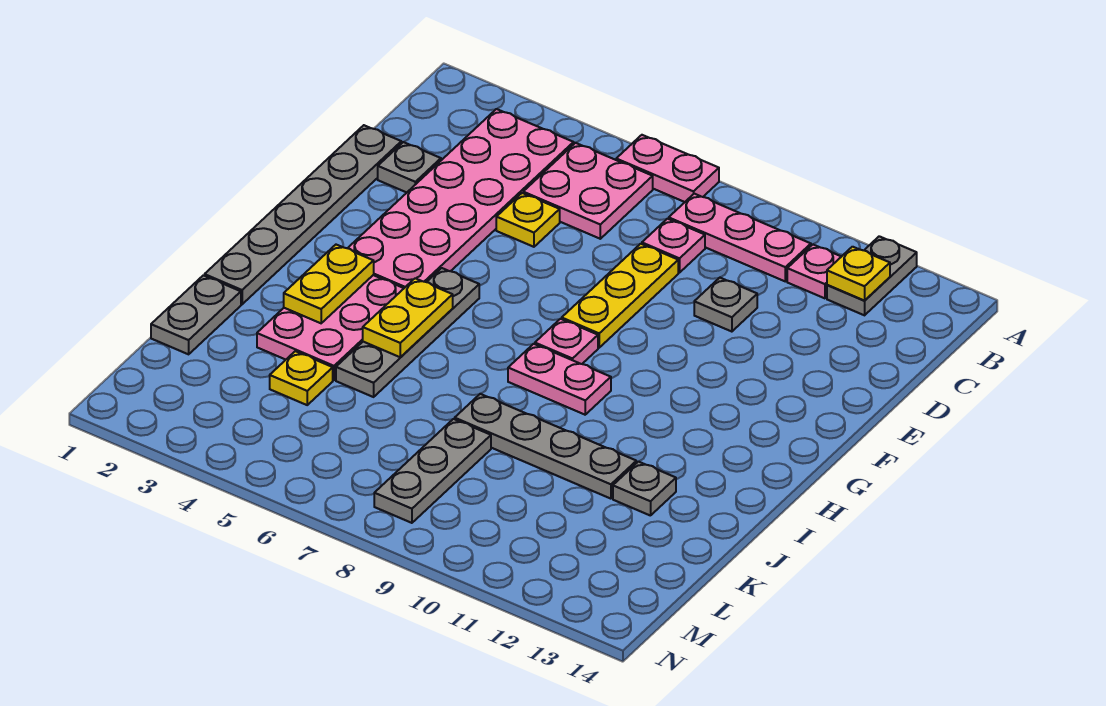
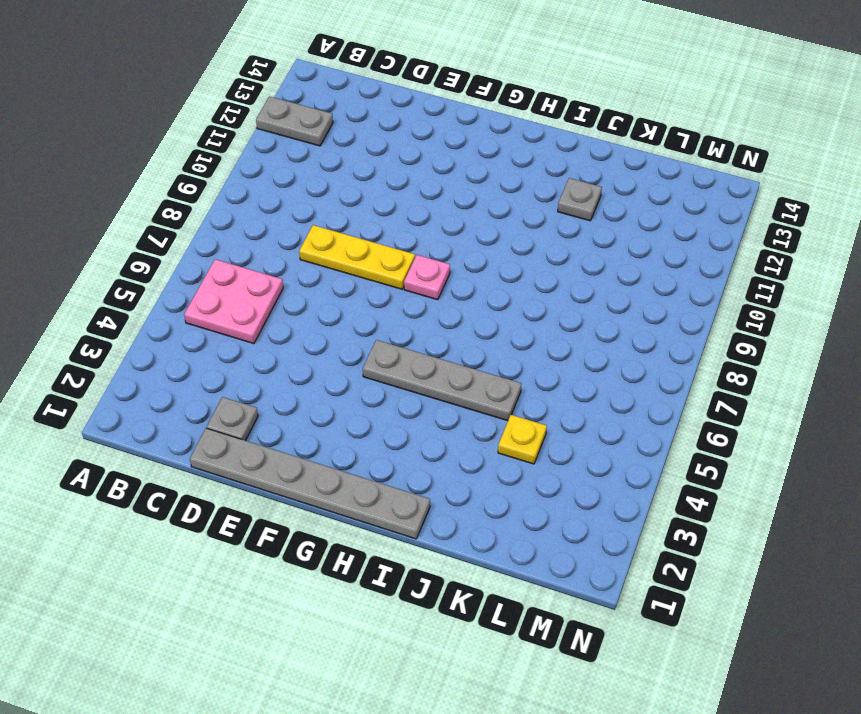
none -> pink 1x2 plate [616,135,719,202]
none -> pink 2x6 plate [348,109,574,288]
none -> pink 1x3 plate [669,194,811,281]

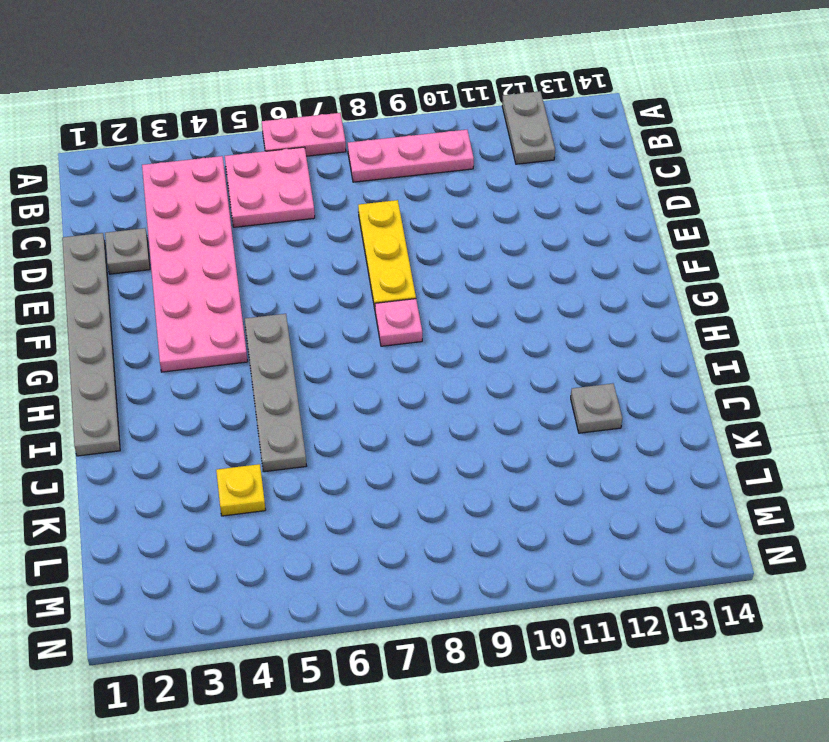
none -> pink 1x1 plate [787,244,841,298]
none -> pink 1x1 plate [642,219,705,273]
none -> yellow 1x1 plate [496,193,560,247]

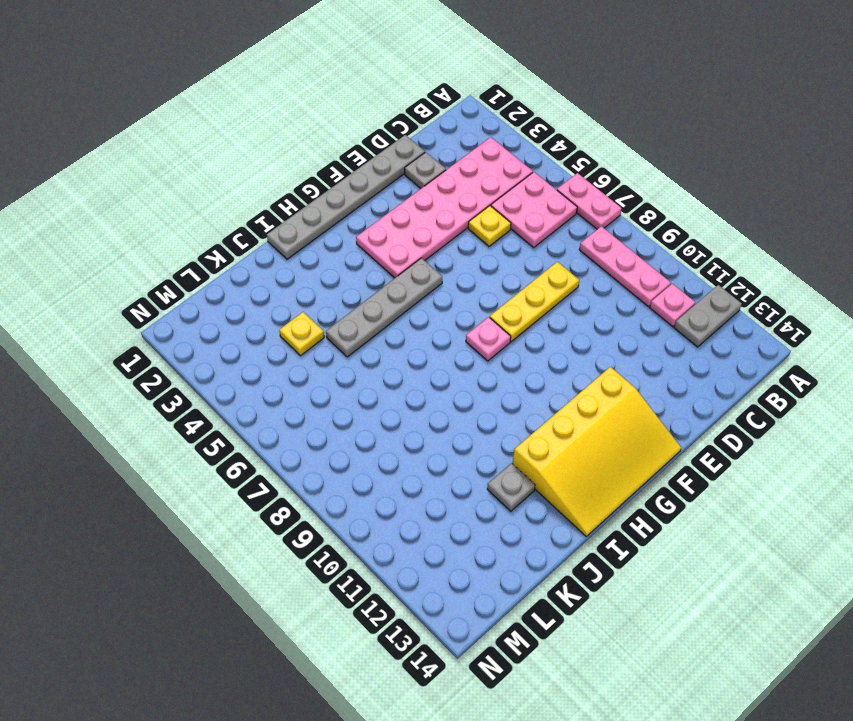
yellow 3x4 slope [513,367,681,536] -> none
none -> pink 1x1 plate [642,219,705,273]
none -> grey 1x1 plate [694,278,757,332]
none -> pink 2x3 plate [257,275,404,380]

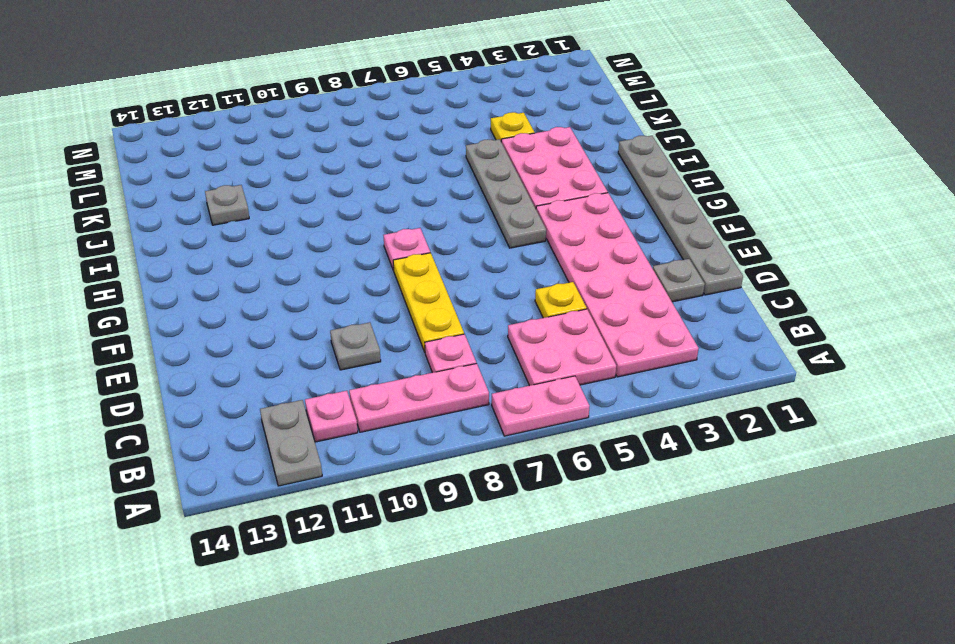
none -> pink 1x2 plate [508,344,611,415]
none -> grey 1x2 plate [151,275,241,354]
none -> grey 1x4 plate [455,394,636,499]

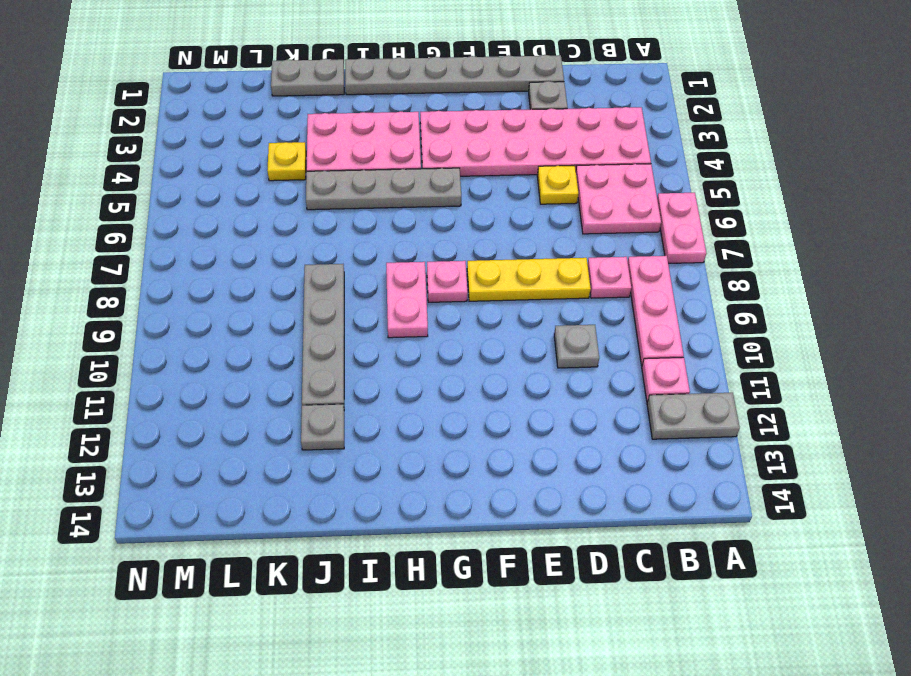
none -> grey 1x3 plate [374,419,491,523]
none -> yellow 1x1 plate [827,247,890,301]
none -> yellow 1x2 plate [284,245,374,323]

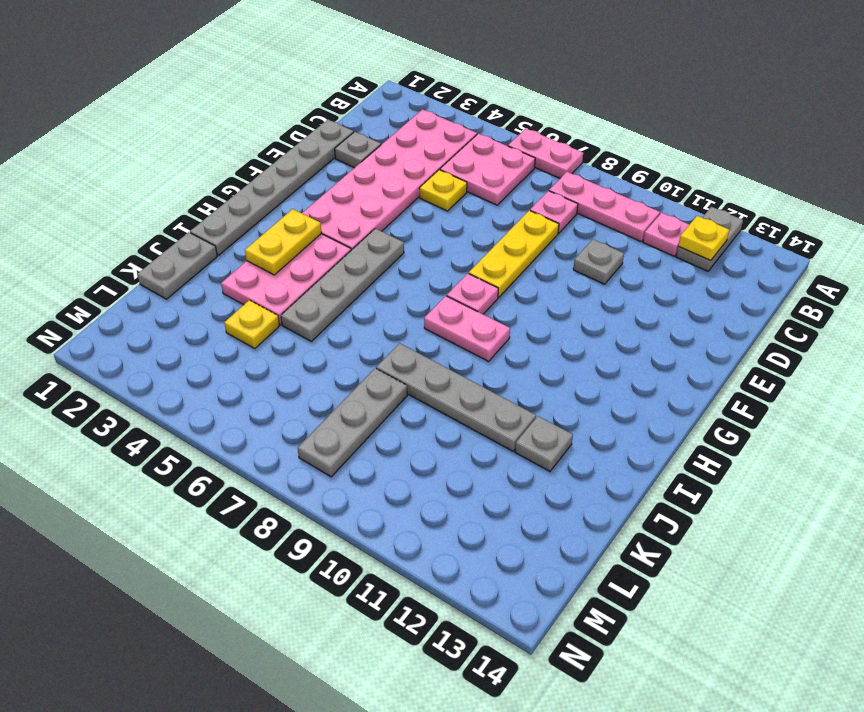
none -> yellow 1x2 plate [363,278,453,357]

